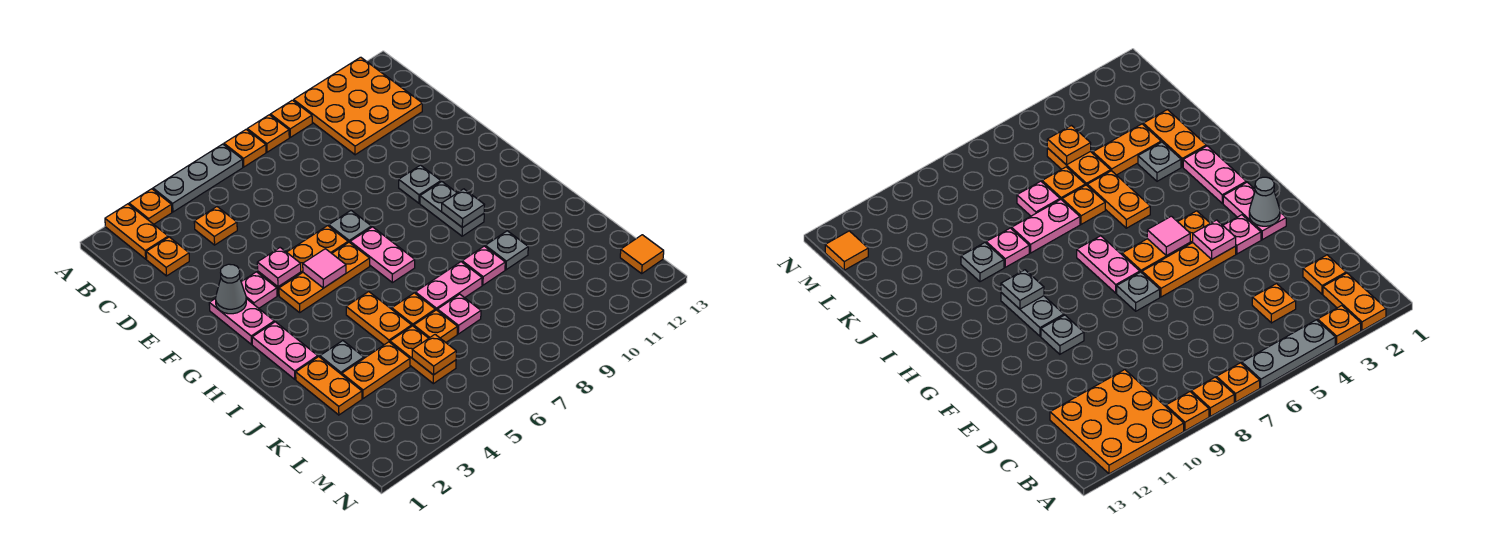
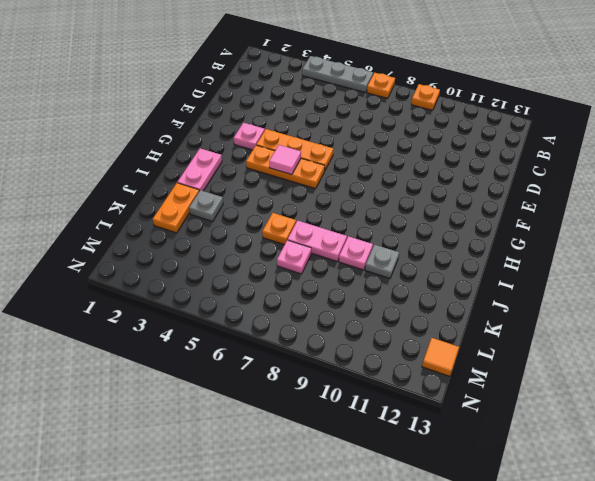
none -> orange 1x2 plate [105,204,168,259]
none -> orange 1x1 plate [129,189,172,224]
none -> orange 1x1 plate [247,115,289,152]
none -> orange 3x3 plate [294,57,422,155]

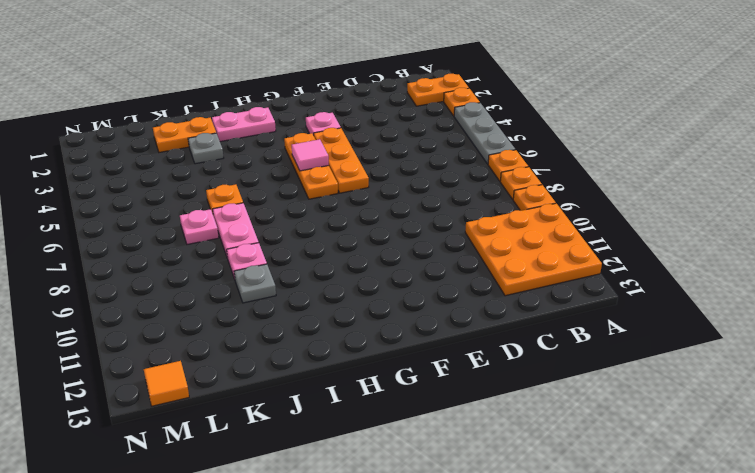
none -> orange 1x1 plate [146,237,189,276]
none -> orange 1x1 plate [194,207,237,245]
none -> pink 1x2 plate [209,298,274,344]
none -> grey 1x1 plate [329,211,372,242]

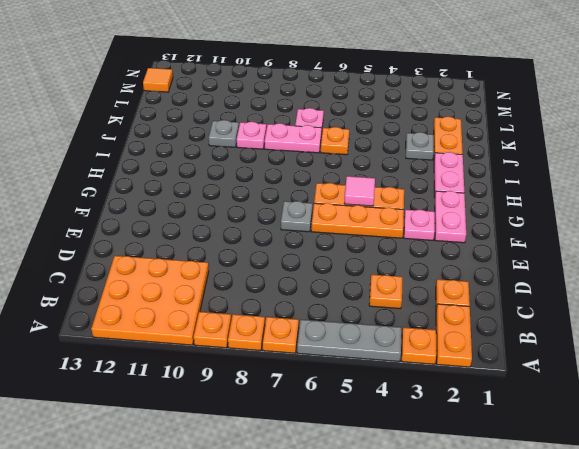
none -> grey 1x1 plate [399,165,441,203]
none -> pink 1x2 plate [350,227,415,283]
none -> grey 1x2 plate [420,182,484,236]
none -> orange 1x2 plate [346,292,412,345]

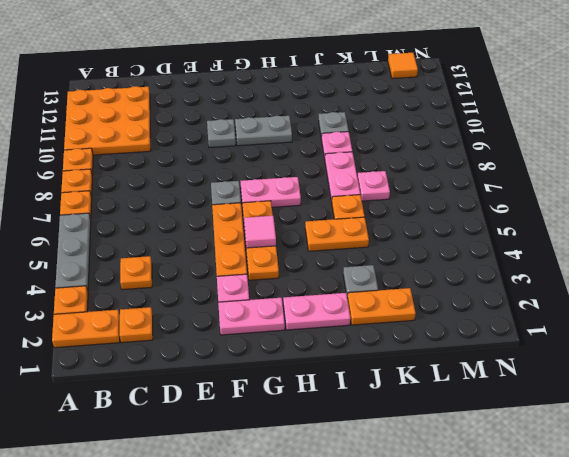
none -> orange 1x2 plate [342,342,410,399]
none -> orange 1x2 plate [390,326,456,384]
none -> orange 1x1 plate [414,310,457,342]
none -> grey 1x1 cone [216,264,246,314]

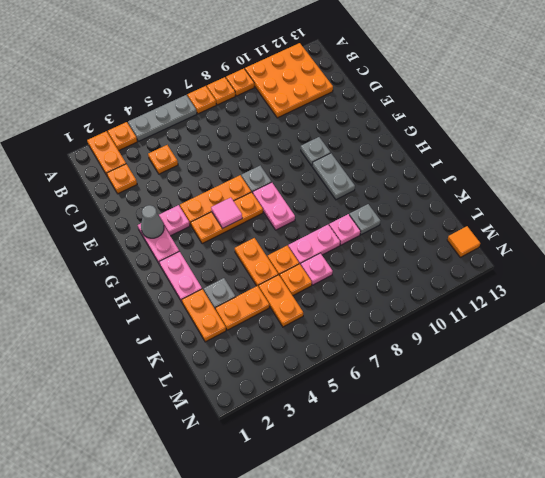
none -> pink 1x1 plate [257,248,301,287]
none -> grey 1x1 plate [442,189,484,228]
none -> orange 1x1 plate [412,335,456,375]

